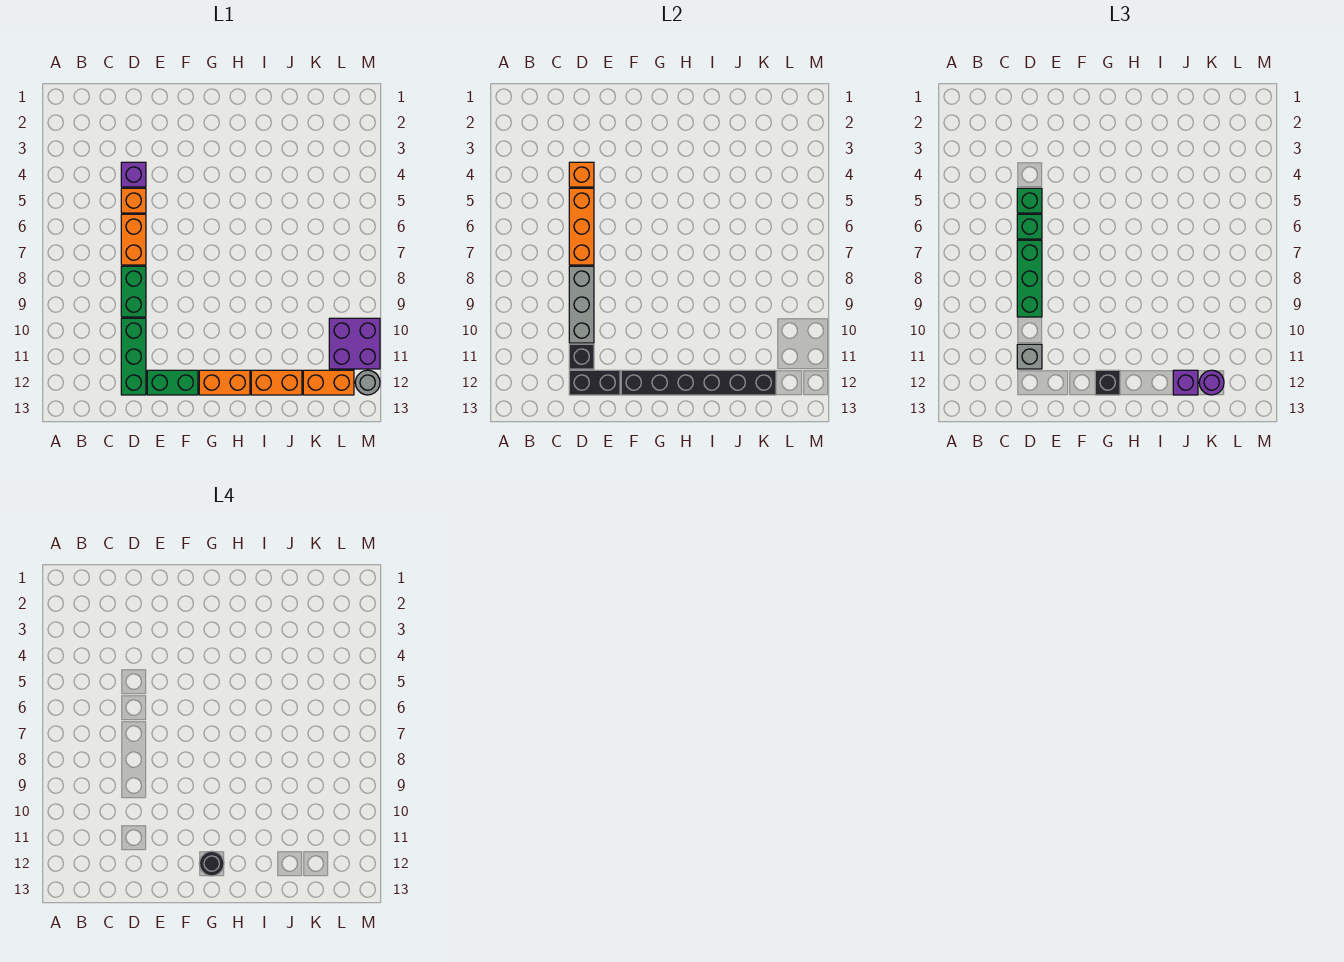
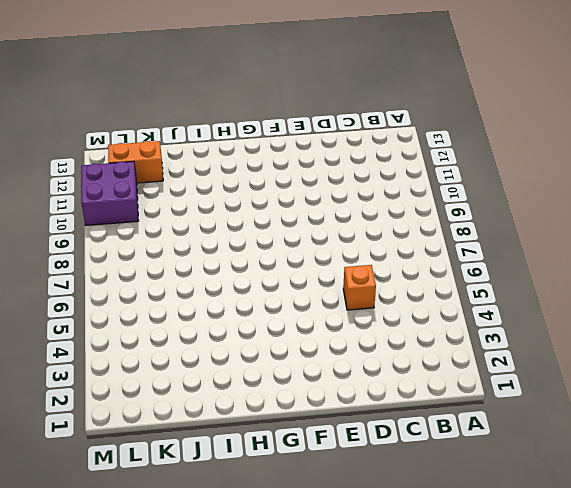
none -> purple 1x1 brick [121,162,146,187]
none -> orange 1x2 brick [121,214,146,265]
none -> green 1x2 brick [121,266,146,317]

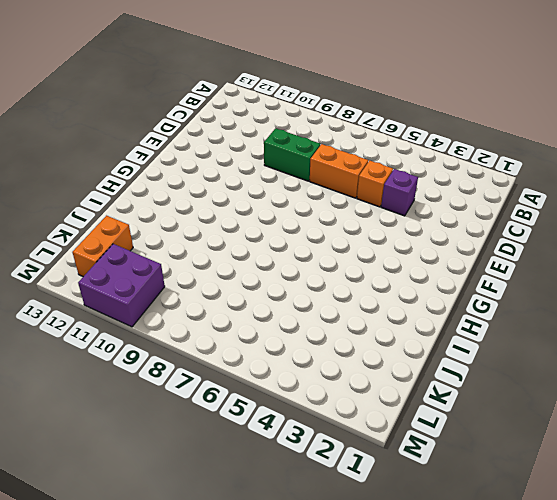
none -> green 1x3 brick [121,318,146,395]
none -> green 1x2 brick [147,370,198,395]
none -> orange 1x2 brick [199,370,250,395]

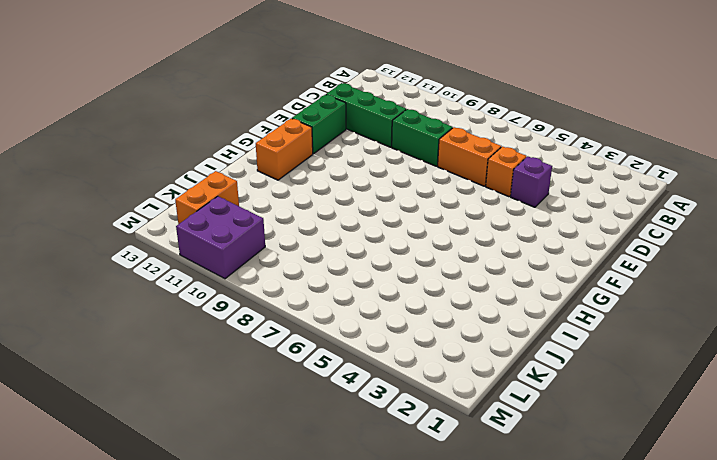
none -> orange 1x2 brick [251,370,302,395]
none -> grey 1x1 round brick [355,370,380,395]
none -> orange 1x1 brick [569,162,594,187]

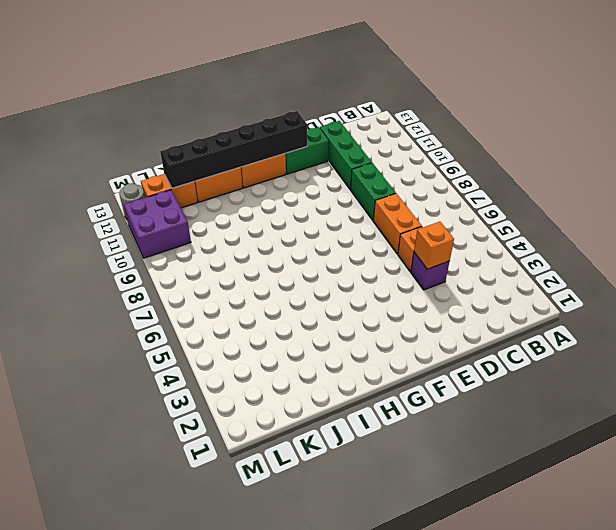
none -> orange 1x3 brick [569,188,594,265]
none -> grey 1x3 brick [569,266,594,343]
none -> black 1x1 brick [569,344,594,369]

